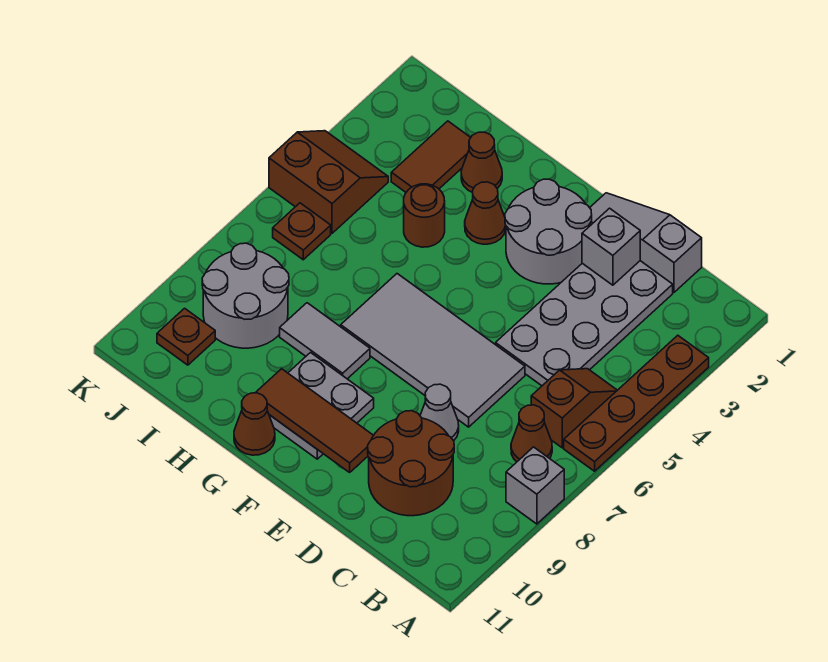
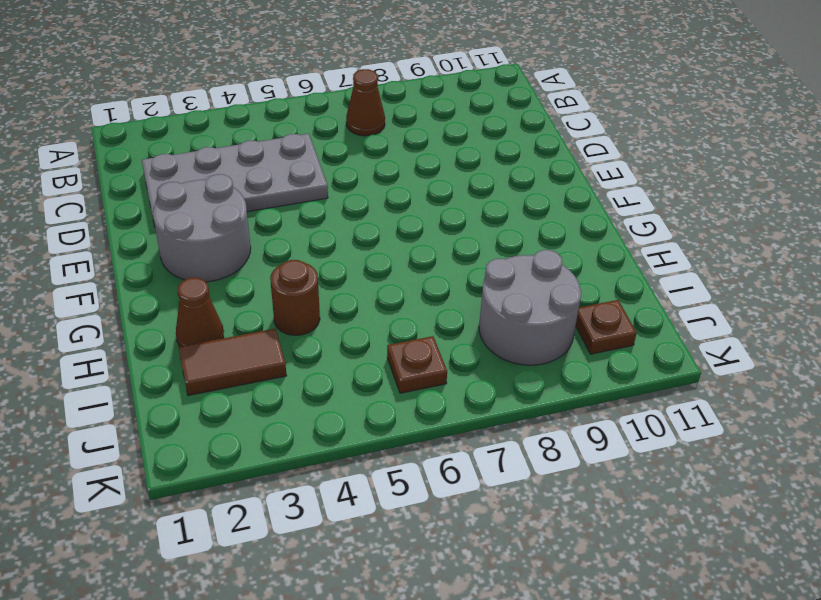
none -> brown 1x4 plate [564,335,709,471]
none -> grey 1x1 brick [506,447,564,524]
none -> brown 1x2 slope [531,369,617,448]

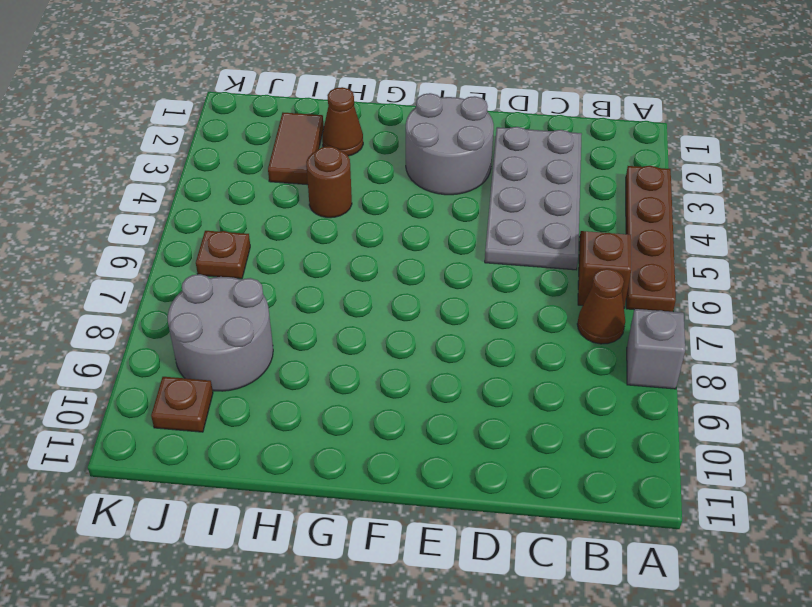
none -> grey 1x3 slope [590,193,702,292]
none -> brown 2x2 round brick [368,411,454,516]
none -> grey 2x4 tile [341,274,525,427]

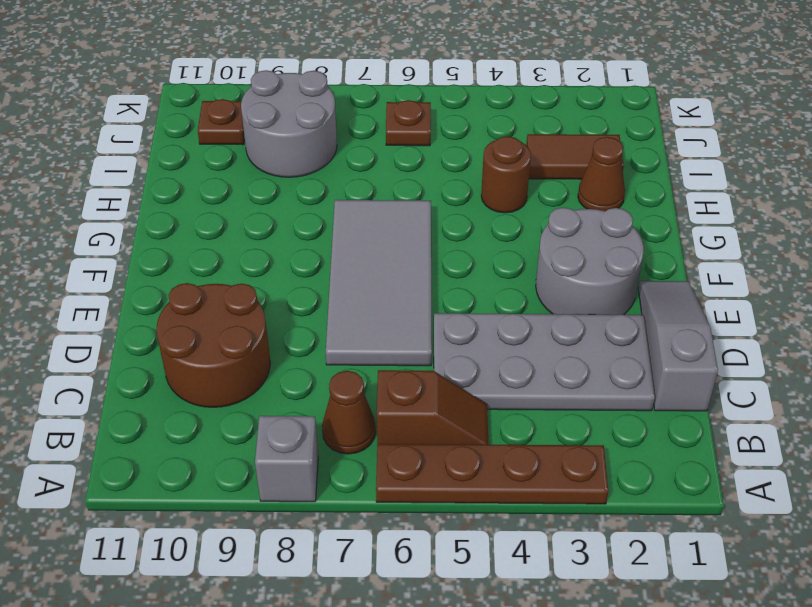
none -> grey 1x1 cone [420,384,459,441]
none -> grey 2x2 plate [269,353,374,459]
none -> brown 1x1 cone [465,182,506,244]

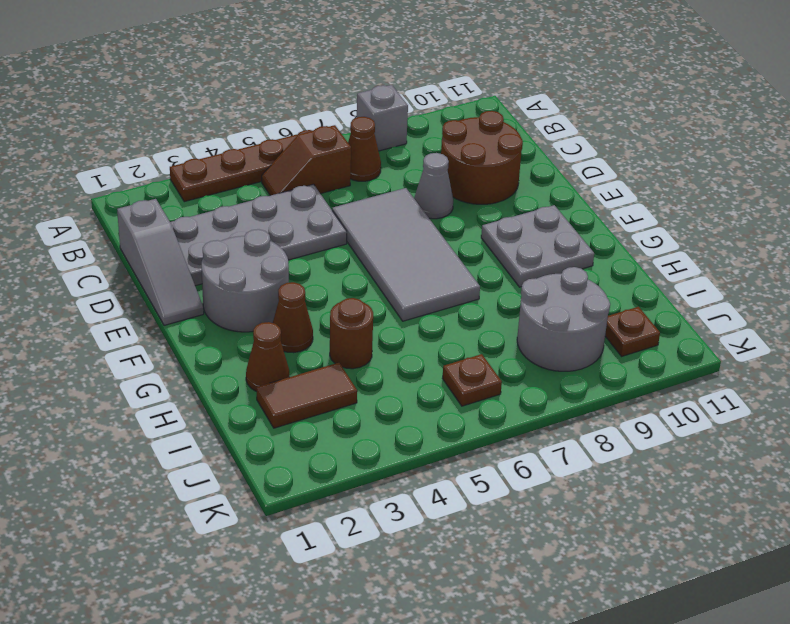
none -> grey 1x2 tile [280,303,370,379]
none -> brown 1x1 cone [234,393,275,455]
none -> brown 2x2 slope [269,131,388,233]

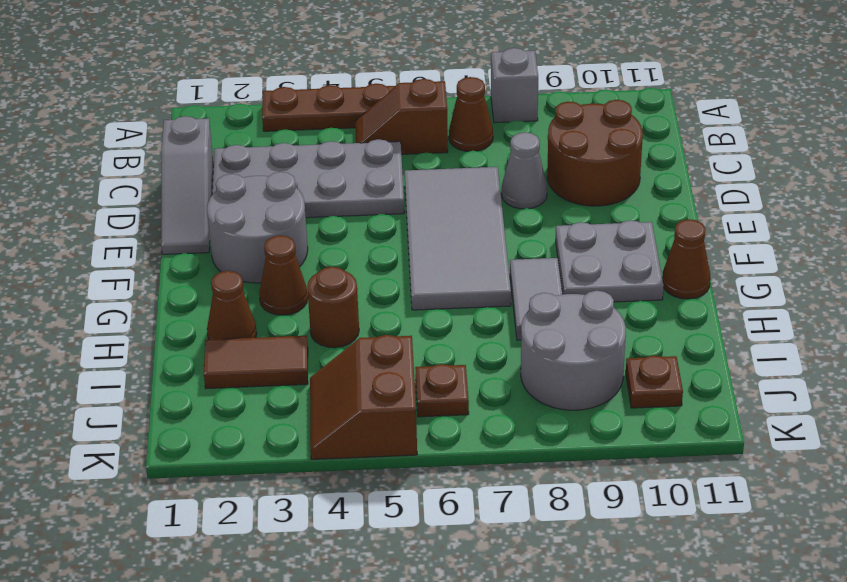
none -> grey 1x1 brick [582,208,640,285]
none -> brown 1x3 tile [255,369,374,472]

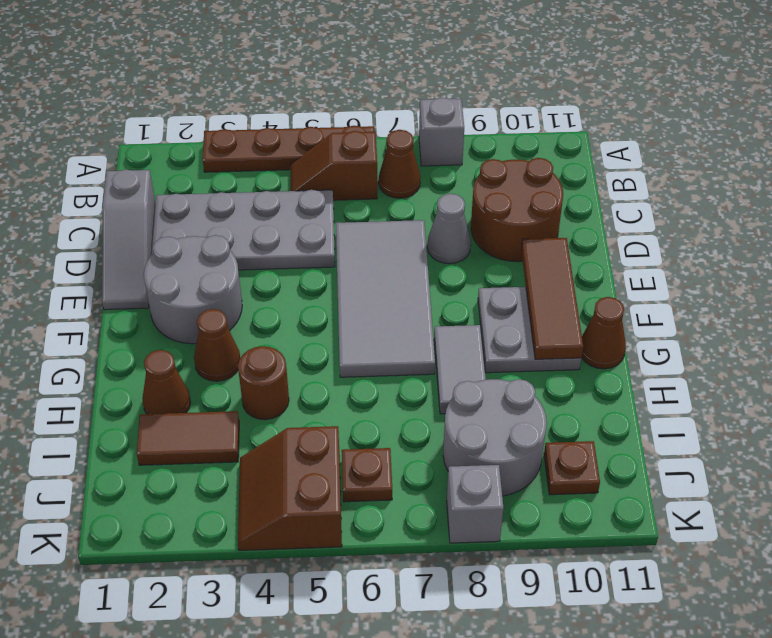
grey 1x1 brick [447,465,504,543] -> grey 1x1 brick moved to [582,208,640,285]

